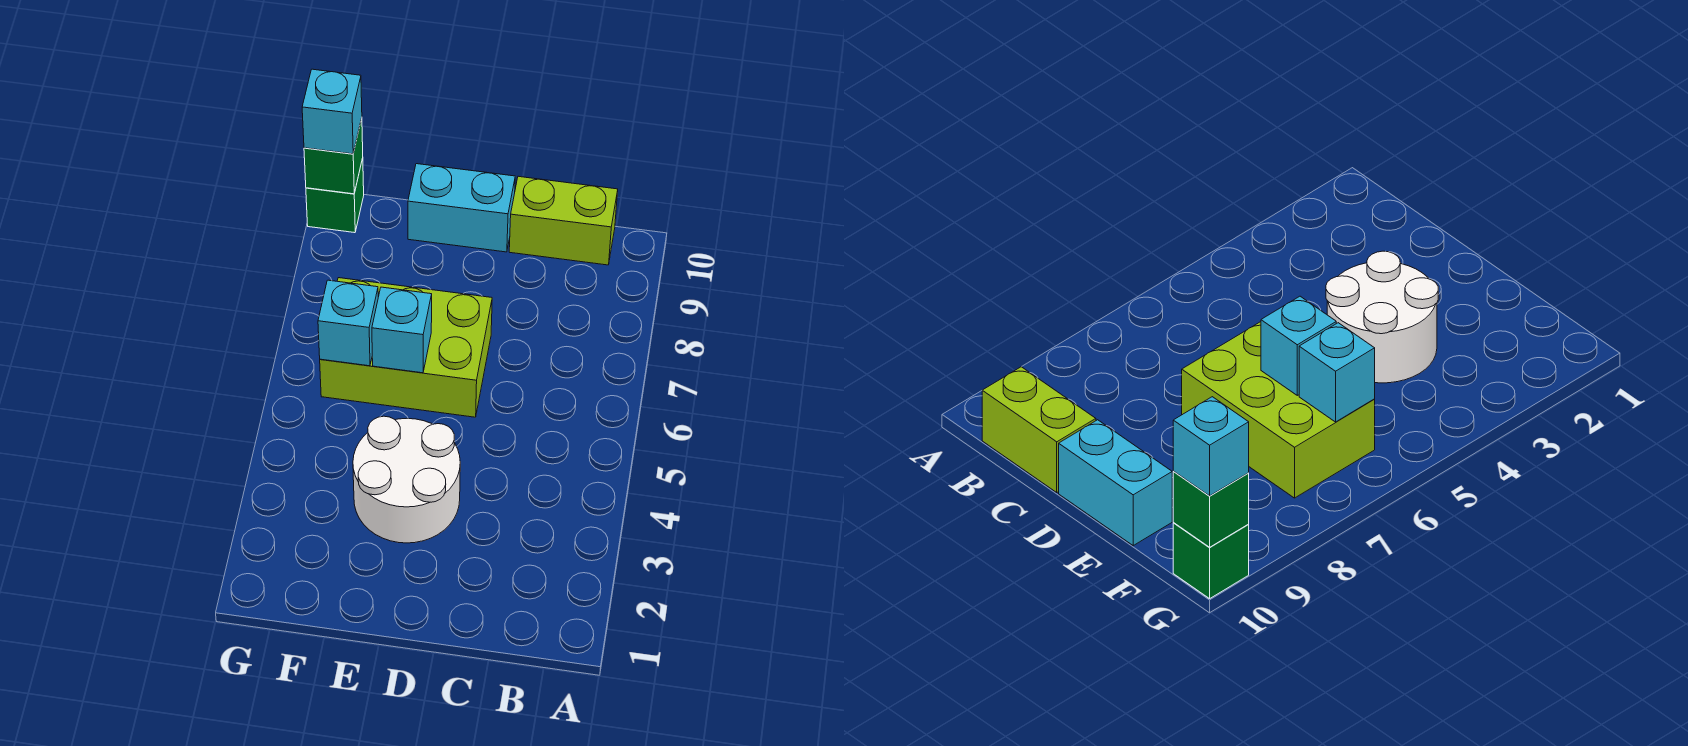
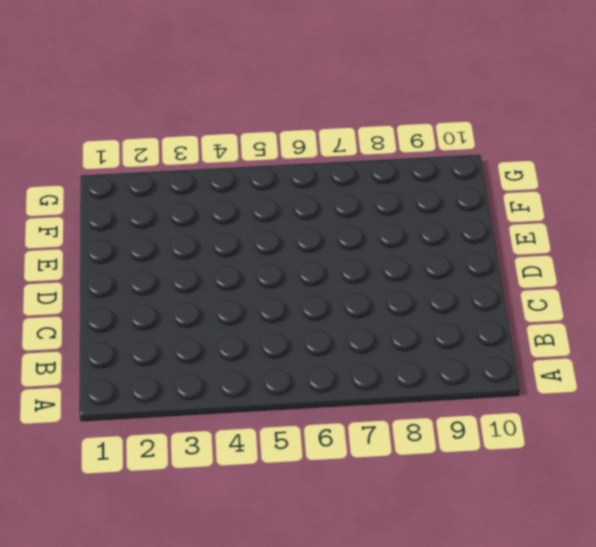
none -> lime 1x2 brick [509,176,618,265]
none -> white 2x2 round brick [353,416,460,543]

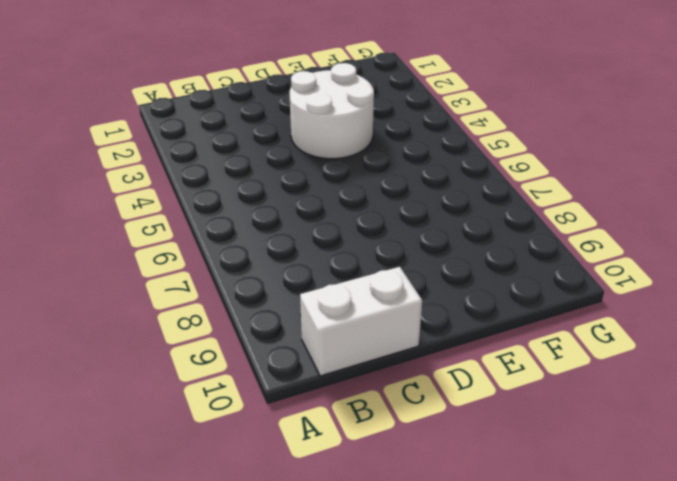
white 1x2 brick [300,267,422,376] -> lime 1x2 brick [509,176,618,265]
none -> lime 2x3 brick [320,278,492,417]
none -> cyan 1x2 brick [408,164,515,252]

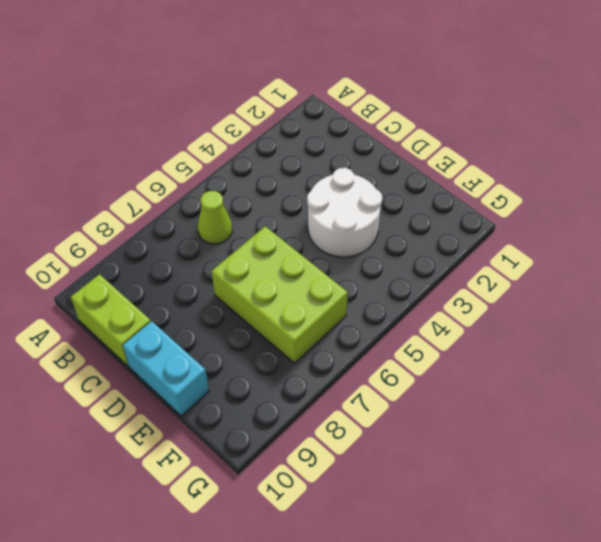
lime 1x1 cone [198,191,232,244] -> none
none -> green 1x1 brick [306,158,364,233]
none -> cyan 1x1 brick [372,287,432,373]

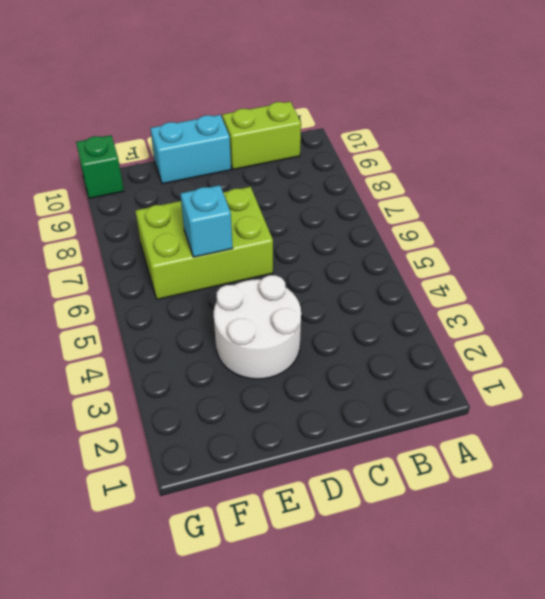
none -> cyan 1x1 brick [318,280,378,366]
none -> green 1x1 brick [304,118,363,194]

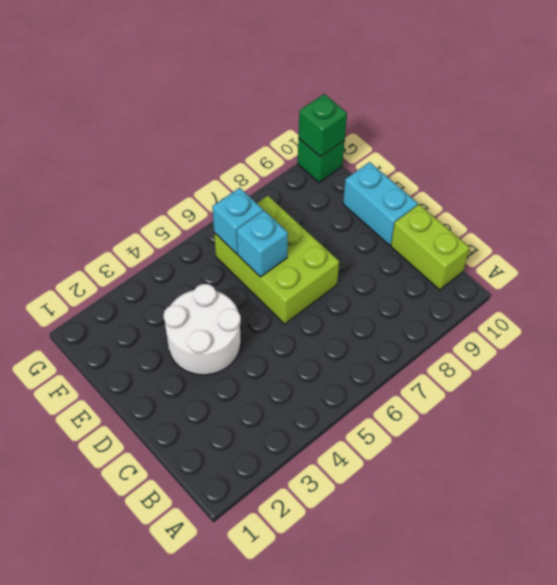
none -> cyan 1x1 brick [302,69,362,154]

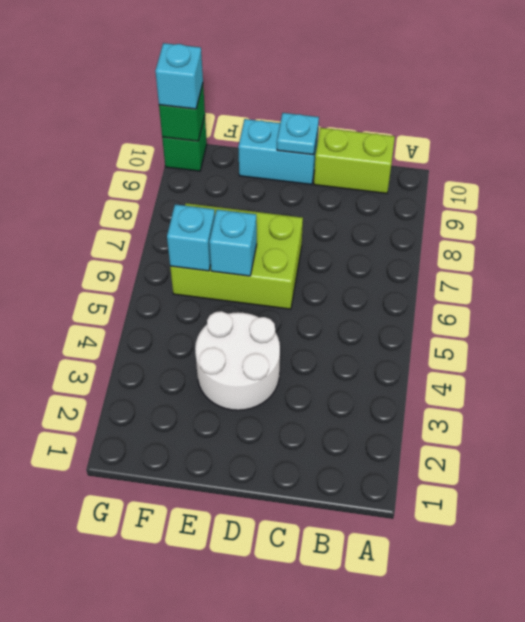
cyan 1x1 plate [277,113,319,155] -> none

